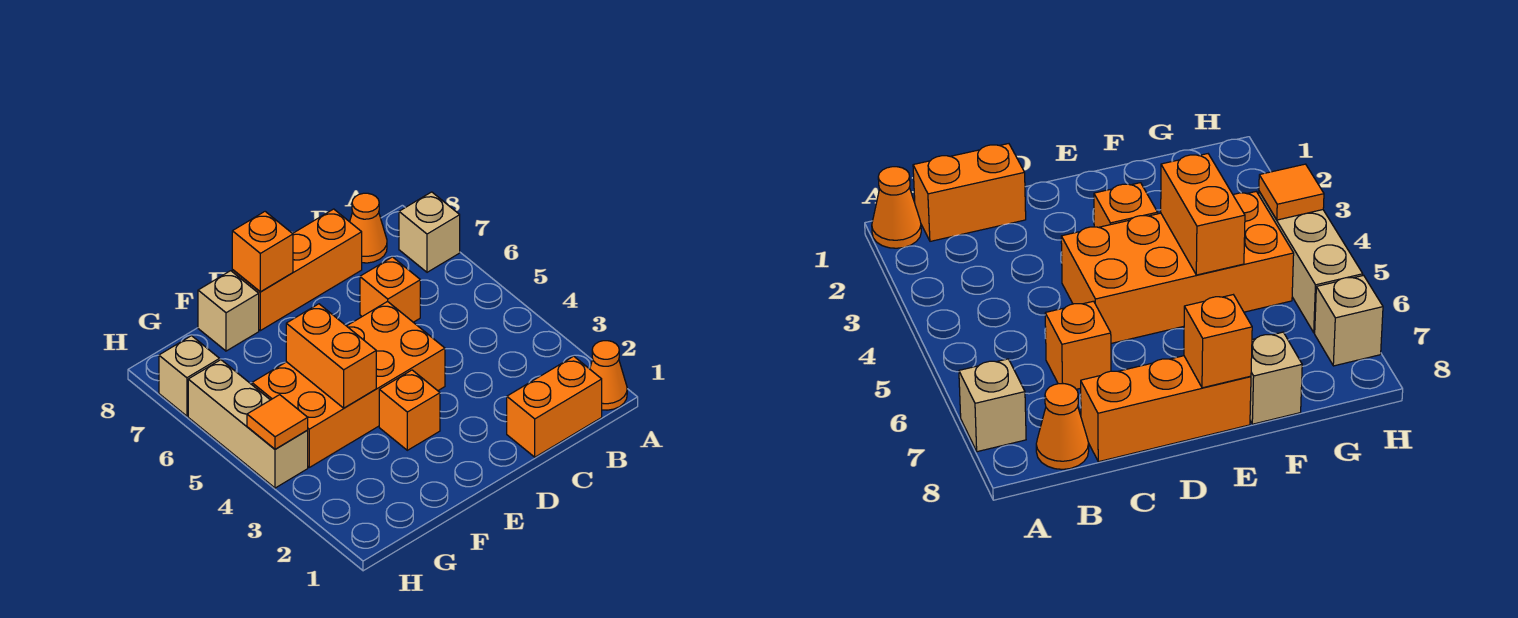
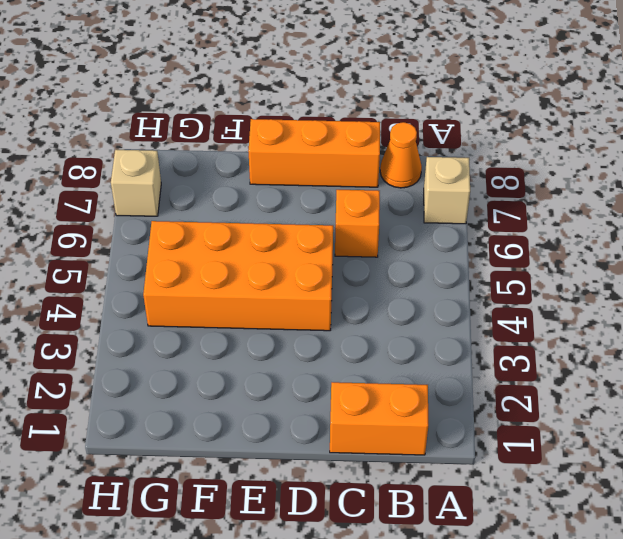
none -> orange 1x1 cone [590,341,627,410]
none -> orange 1x1 brick [379,370,440,450]
none -> tan 1x1 brick [198,271,259,351]

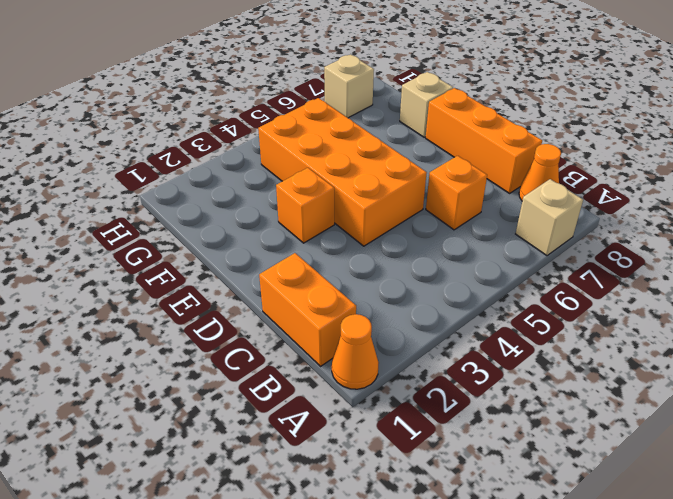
none -> tan 1x3 brick [188,360,308,488]
none -> orange 1x1 brick [232,212,293,292]
none -> orange 1x2 brick [286,304,376,408]

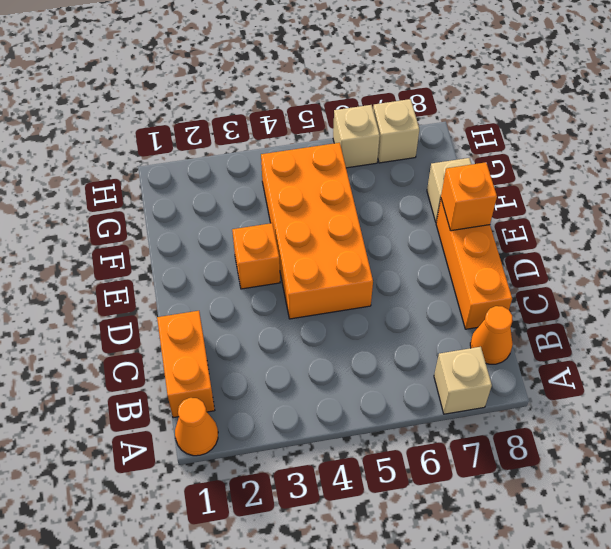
tan 1x1 brick [333,105,380,168] -> tan 1x3 brick [188,360,308,488]
none -> orange 1x1 brick [360,257,420,322]
none -> orange 1x2 brick [286,304,376,408]
none -> orange 1x1 tile [247,395,308,449]

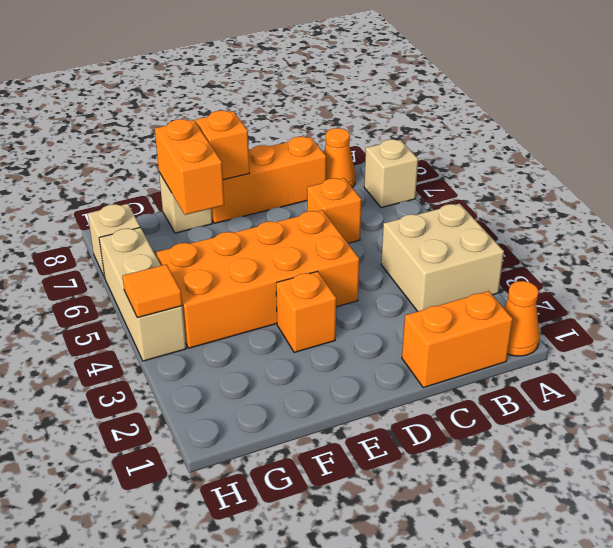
tan 2x2 brick [381,204,504,311] -> none
orange 1x2 brick [155,119,224,215] -> orange 1x2 brick moved to [286,304,376,408]

